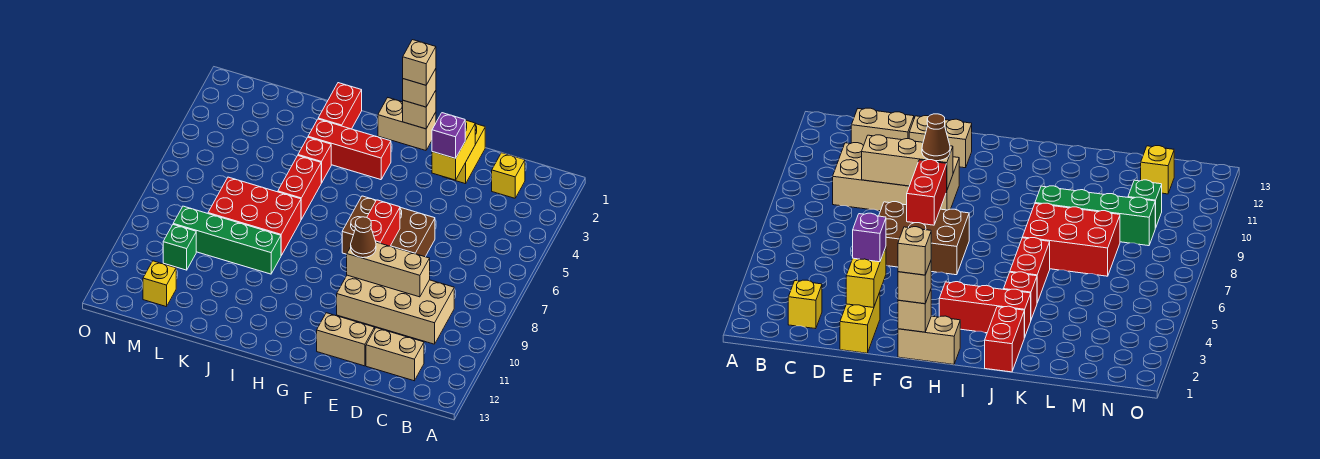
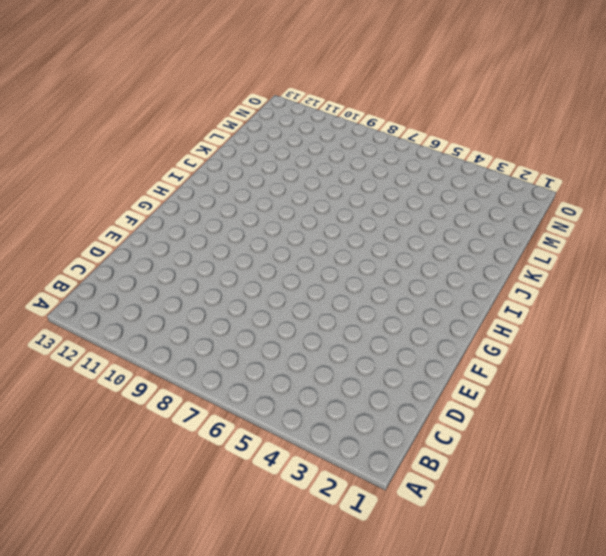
none -> yellow 1x1 brick [491,153,525,198]
none -> tan 2x4 brick [337,275,454,344]
none -> tan 1x2 brick [366,328,424,381]

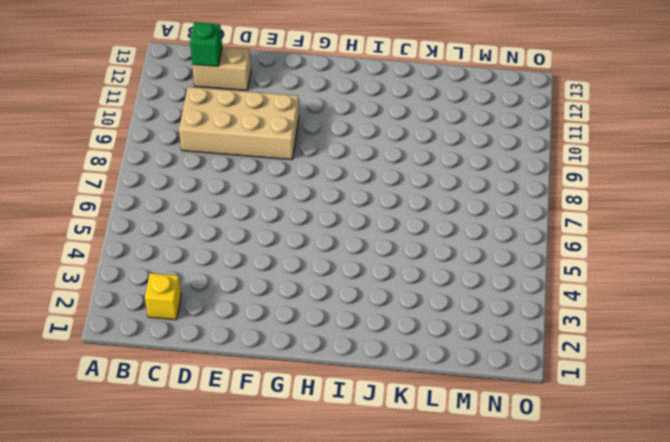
green 1x1 brick [190,22,222,67] -> green 1x1 brick moved to [163,225,196,270]
none -> yellow 1x2 brick [442,124,485,184]
none -> brown 2x3 brick [342,196,435,257]
none -> tan 1x2 brick [317,313,375,366]

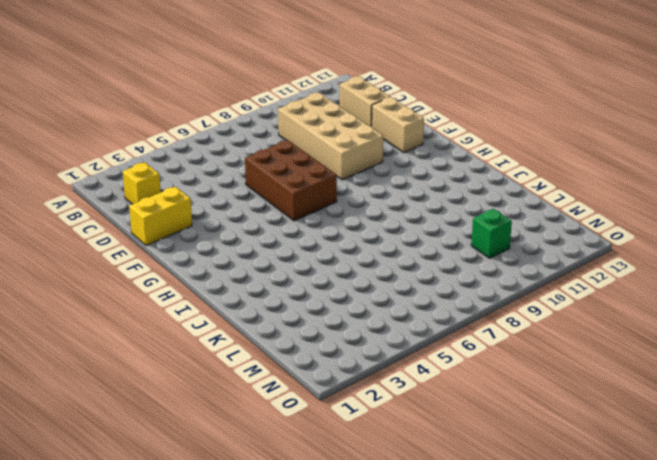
none -> tan 1x2 brick [378,98,436,150]
none -> red 1x3 brick [308,119,391,180]
none -> red 1x2 brick [318,83,362,129]

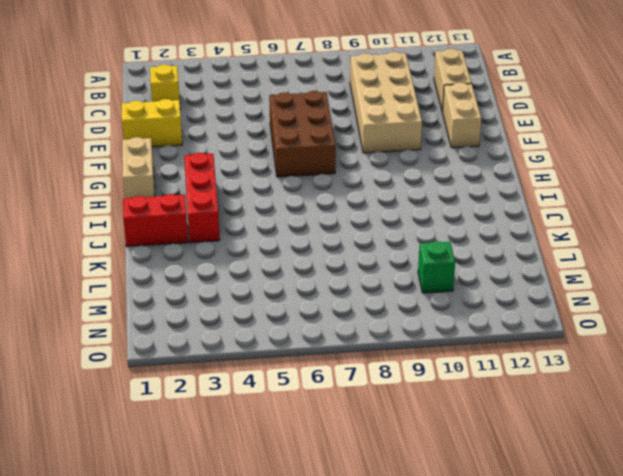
none -> red 1x1 brick [298,137,331,183]
none -> red 1x2 brick [278,156,321,219]
none -> red 2x3 brick [208,177,301,255]

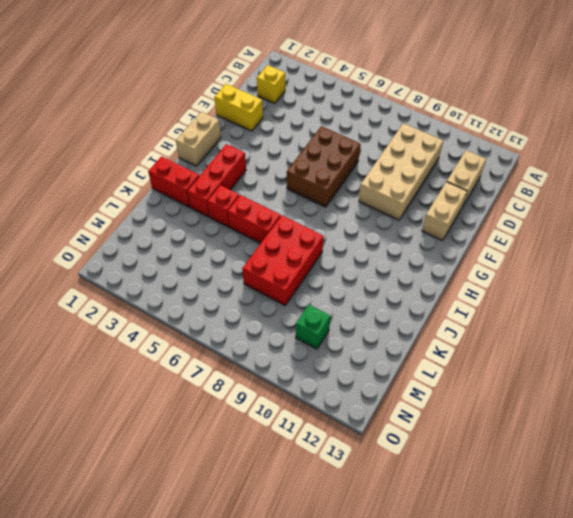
none -> green 1x4 brick [173,206,281,274]
none -> yellow 1x1 brick [143,261,176,307]
none -> tan 1x3 brick [347,242,430,297]

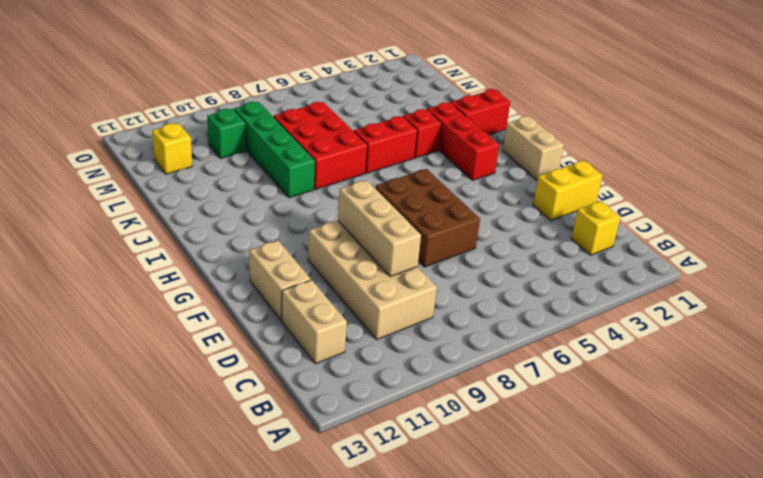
none -> yellow 1x2 brick [432,120,475,180]
none -> red 1x2 brick [367,200,400,246]
none -> tan 1x1 brick [403,91,436,129]

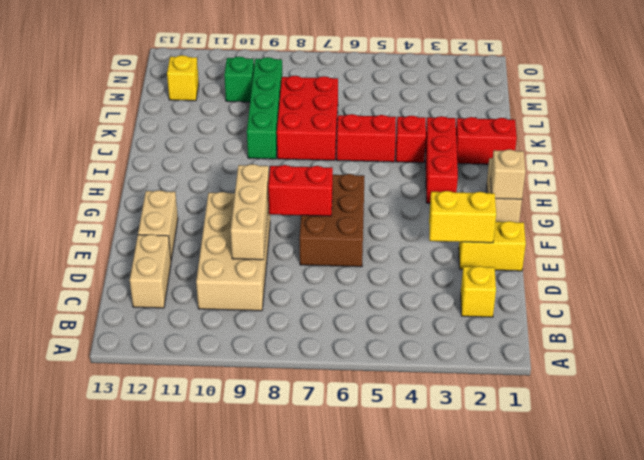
none -> purple 1x1 brick [432,113,465,158]
none -> brown 1x1 cone [351,217,376,258]
none -> tan 1x1 brick [403,69,436,107]

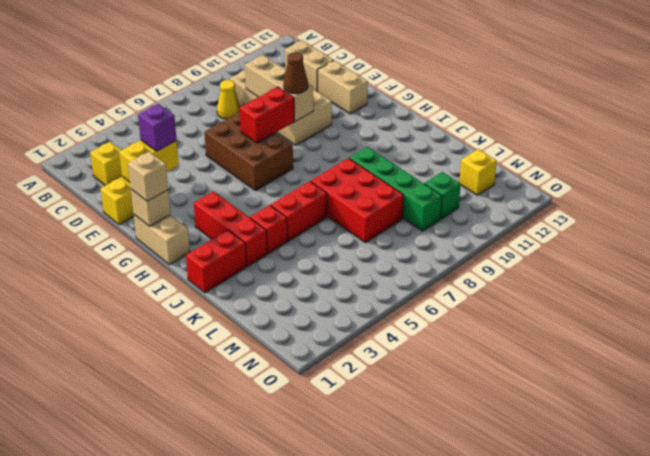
yellow 1x1 cone [217,80,240,119] -> none
none -> tan 1x1 brick [403,40,436,85]

